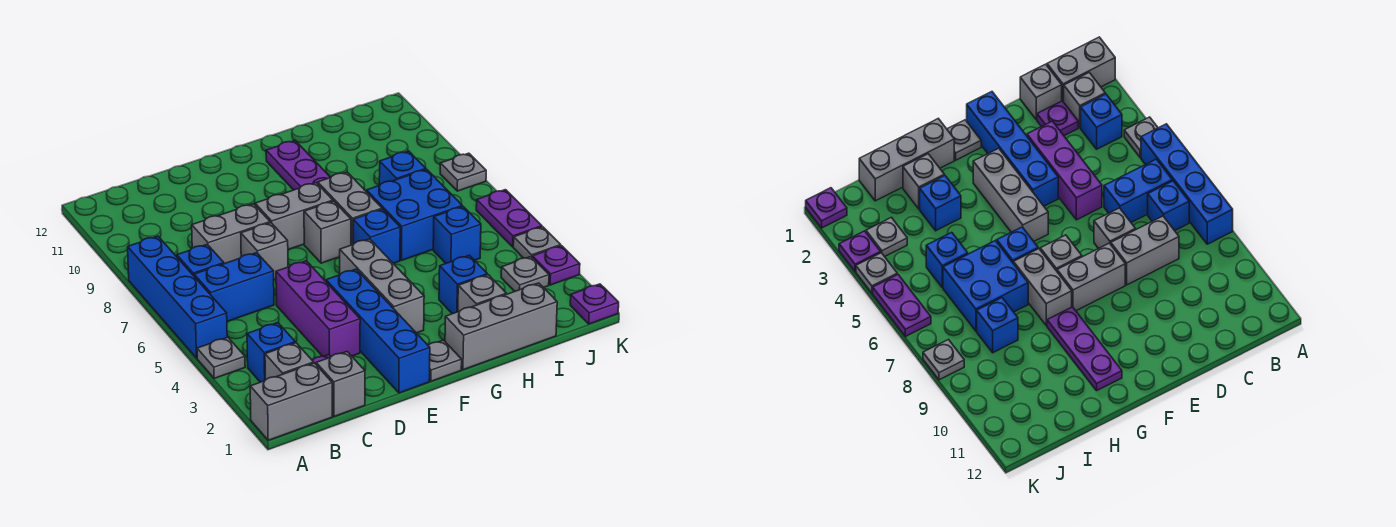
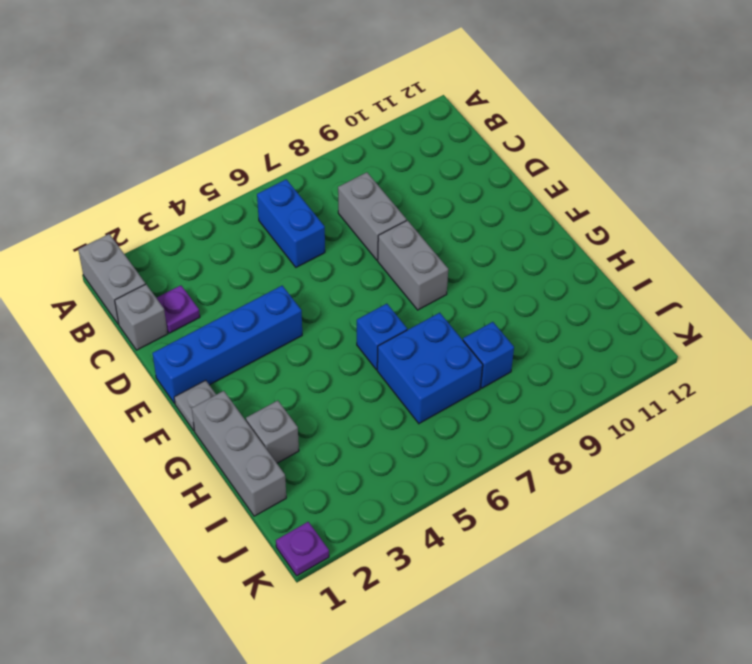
none -> grey 1x1 plate [197,337,245,378]
none -> blue 1x4 brick [128,236,227,358]
none -> grey 1x1 brick [265,343,314,380]
none -> blue 1x1 brick [247,323,295,382]

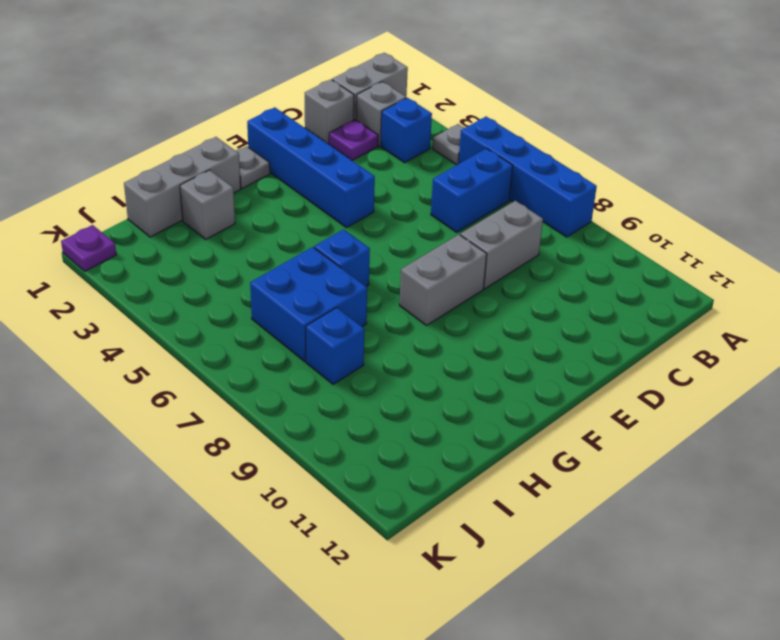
none -> blue 1x1 brick [177,244,224,276]
none -> purple 1x3 brick [276,261,360,356]
none -> grey 1x1 brick [241,223,288,280]
none -> grey 1x3 brick [340,239,424,333]

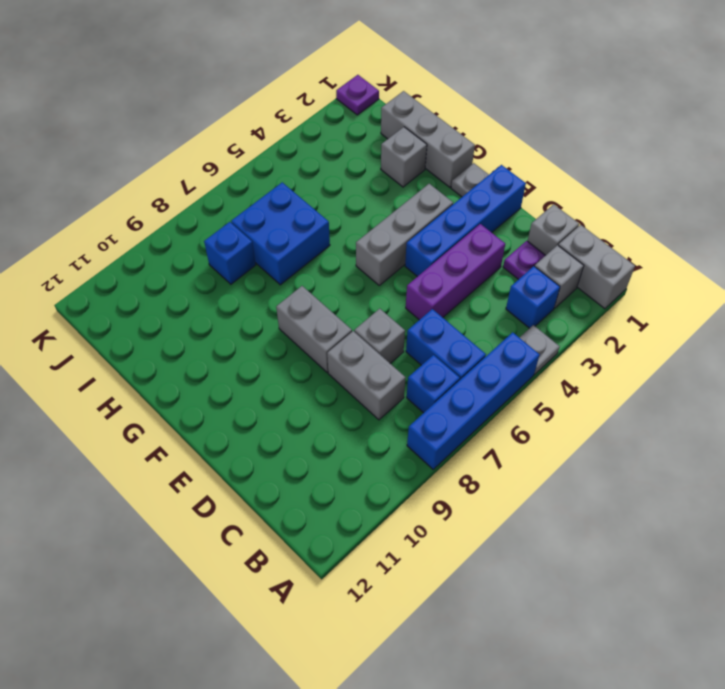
none -> grey 1x1 brick [304,201,351,263]
none -> blue 1x1 brick [353,209,400,263]
none -> grey 1x2 brick [318,172,382,245]
none -> purple 1x3 plate [266,141,330,190]

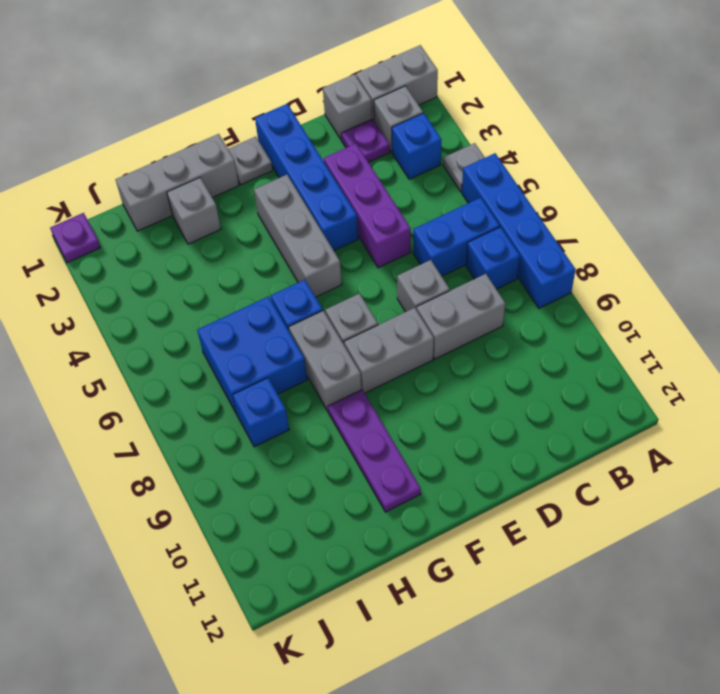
none -> blue 1x1 brick [439,255,487,314]
none -> blue 1x1 brick [433,207,481,263]
none -> grey 1x1 plate [501,257,549,291]
none -> purple 1x1 plate [532,246,580,285]

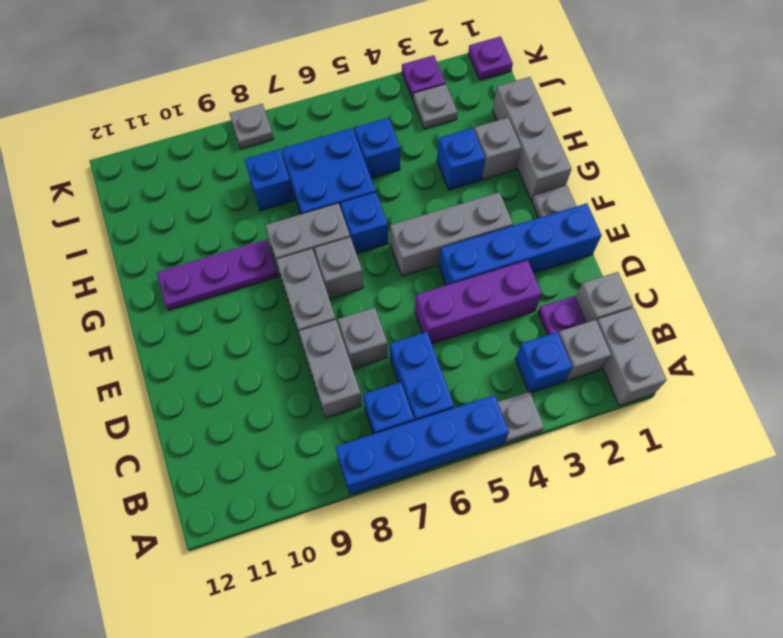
none -> grey 1x1 plate [513,227,561,258]
none -> purple 1x2 plate [476,190,542,247]

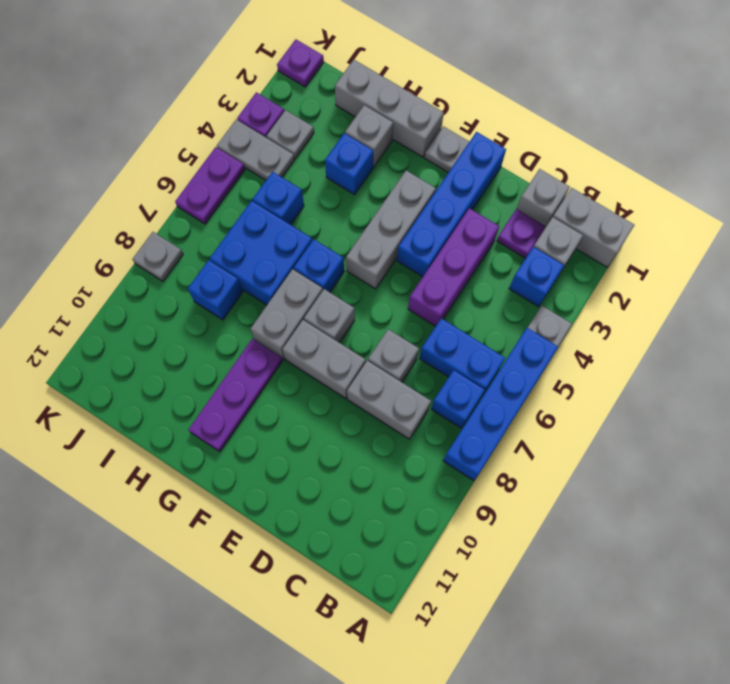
grey 1x2 plate [217,120,294,180] -> grey 1x1 plate [513,227,561,258]

